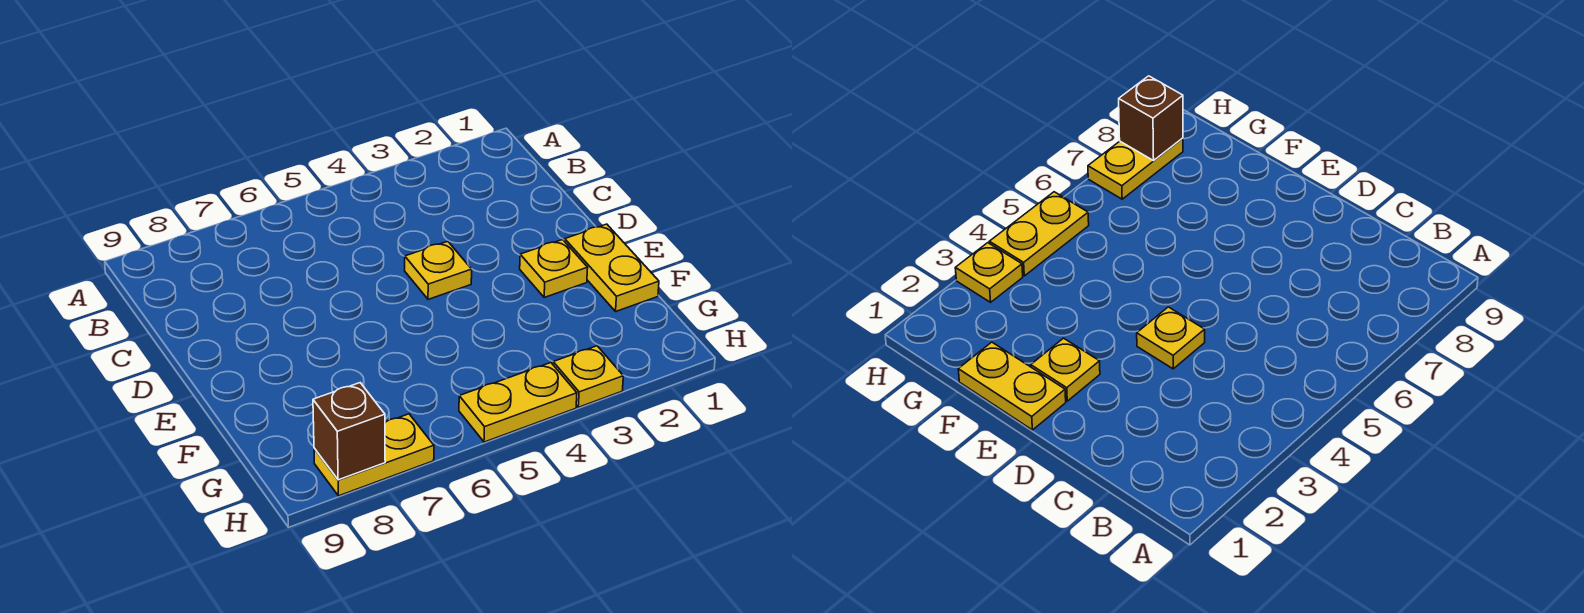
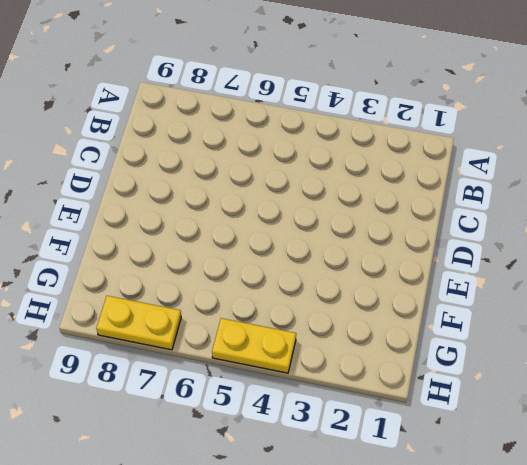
none -> yellow 1x1 plate [405,241,472,299]
none -> yellow 1x2 plate [565,224,659,311]

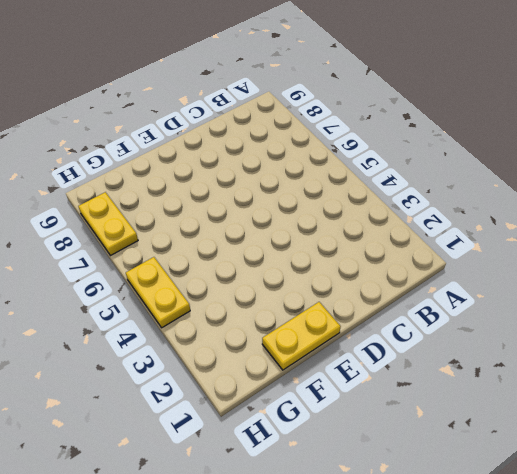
none -> yellow 1x1 plate [405,241,472,299]
none -> yellow 1x1 plate [520,240,588,297]

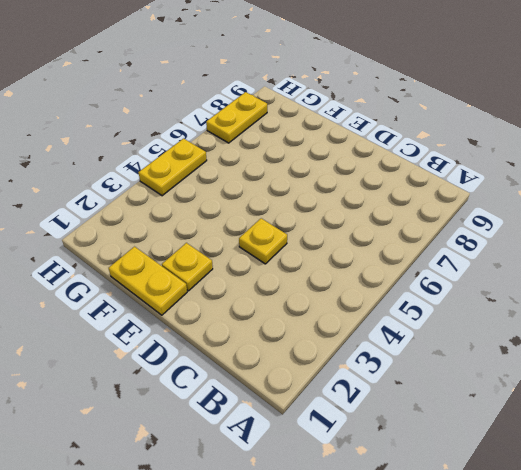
none -> yellow 1x1 plate [553,346,623,407]
none -> brown 1x1 brick [313,383,385,480]

